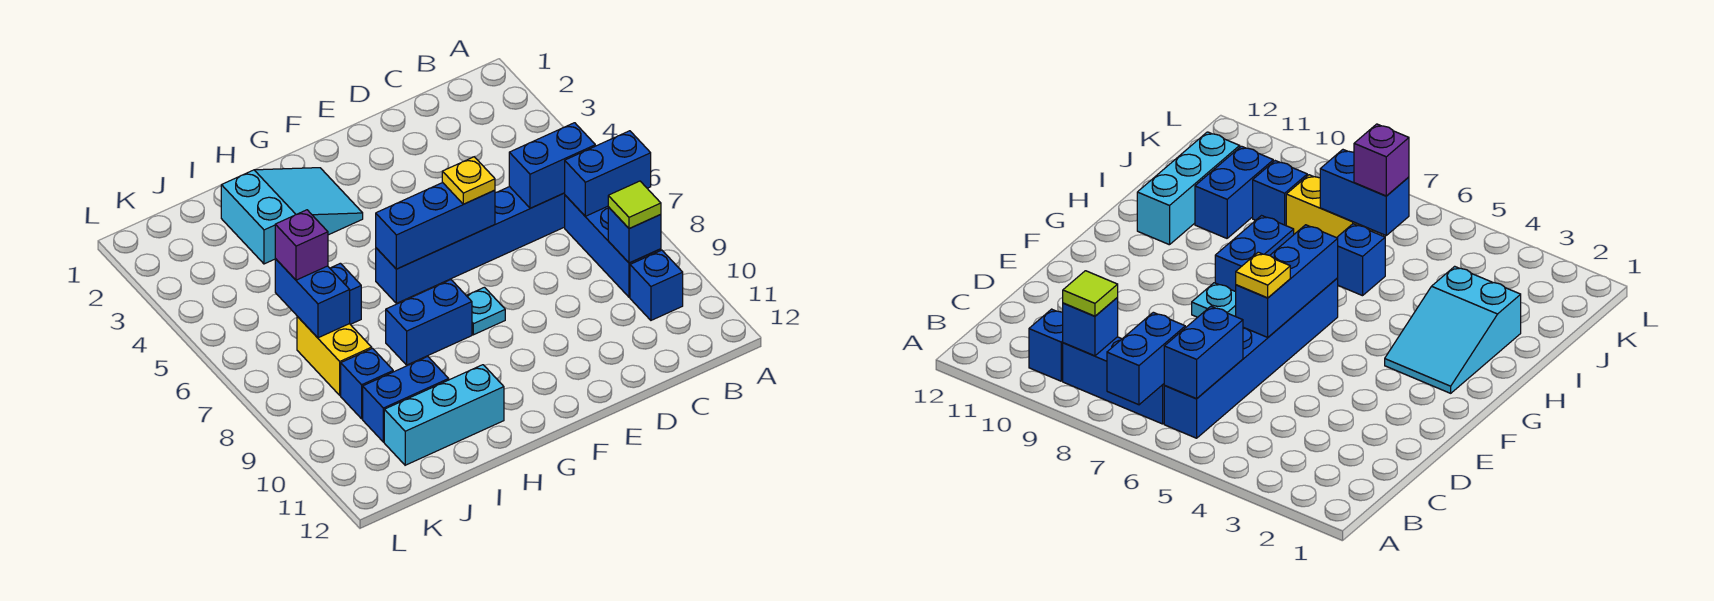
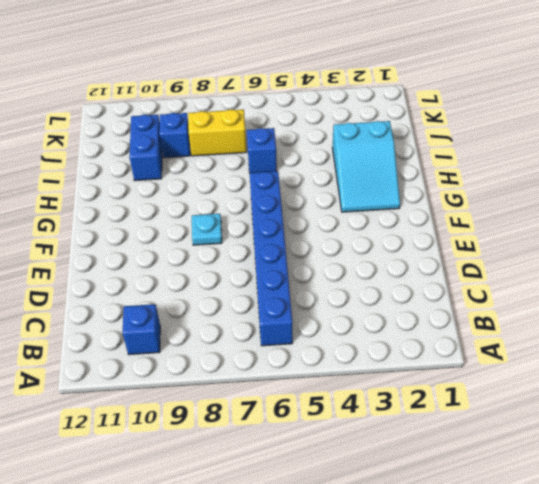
none -> blue 1x3 brick [565,195,661,297]
none -> blue 1x2 brick [386,280,472,365]
none -> cyan 1x3 brick [384,365,504,465]

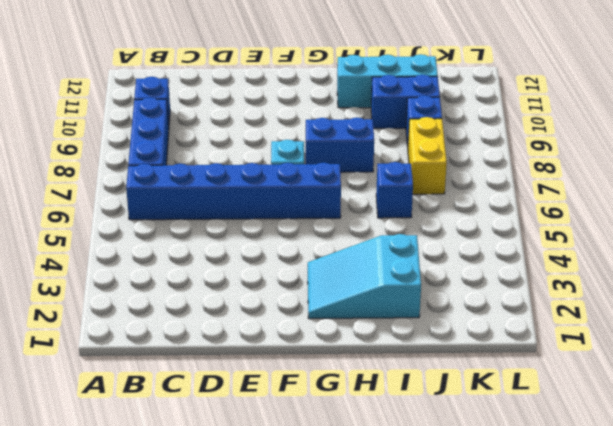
none -> blue 1x2 brick [565,131,651,216]
none -> blue 1x2 brick [509,123,595,208]
none -> blue 1x1 brick [608,207,661,263]

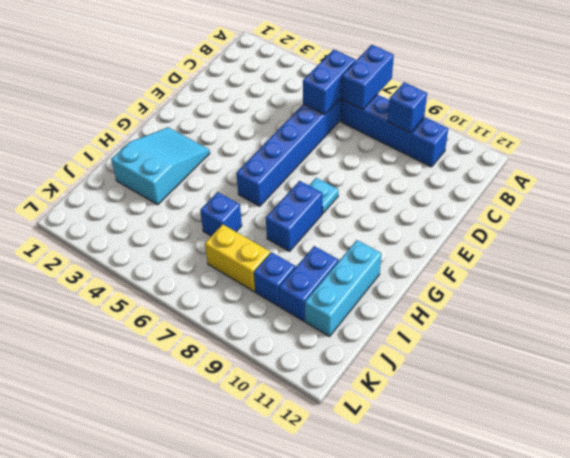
none -> blue 1x3 brick [376,183,495,269]
none -> blue 1x2 brick [275,259,350,338]
none -> lime 1x1 tile [608,181,661,229]

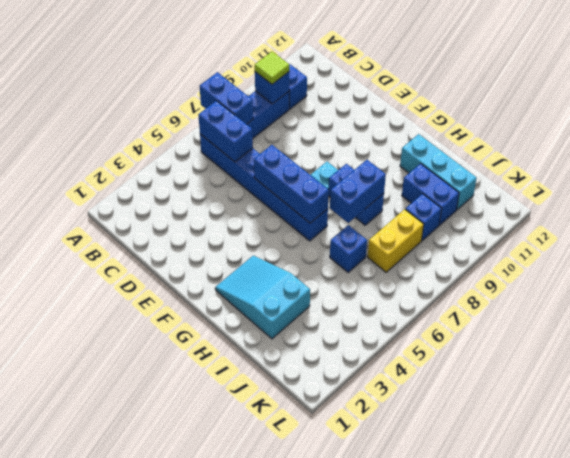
blue 1x2 brick [330,160,386,223] -> blue 1x2 brick moved to [275,259,350,338]
none -> yellow 1x1 plate [442,157,495,204]
none -> purple 1x1 brick [275,210,328,280]

